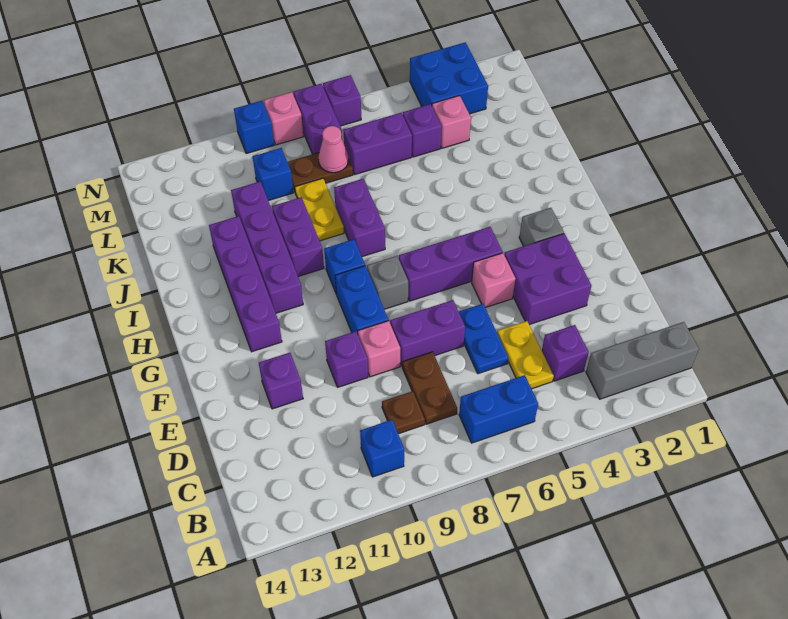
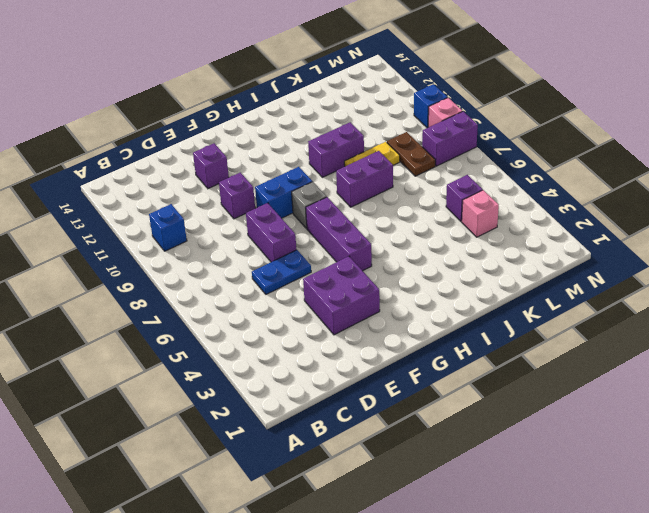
none -> grey 1x3 brick [586,322,699,399]
none -> blue 1x2 brick [459,375,538,443]
none -> purple 1x1 brick [542,325,589,381]
none -> yellow 1x2 plate [497,321,554,389]

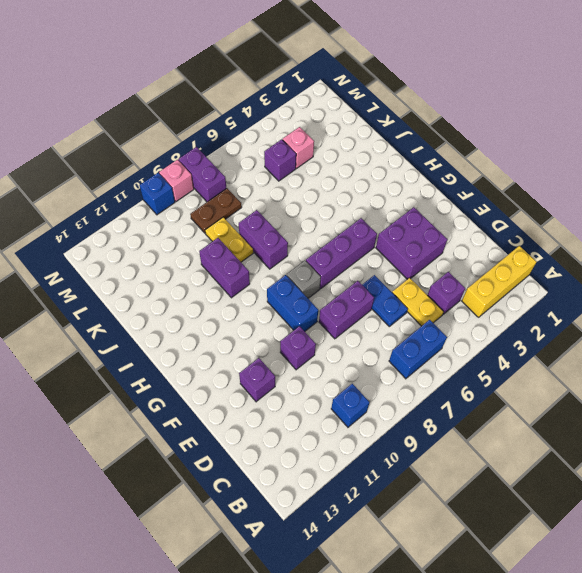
yellow 1x3 brick [462,246,536,317] -> grey 1x3 brick [586,322,699,399]
none -> brown 1x2 plate [402,352,457,424]
none -> brown 1x1 plate [382,391,425,434]
none -> pink 1x1 brick [358,321,400,377]
none -> pink 1x1 brick [472,253,516,308]

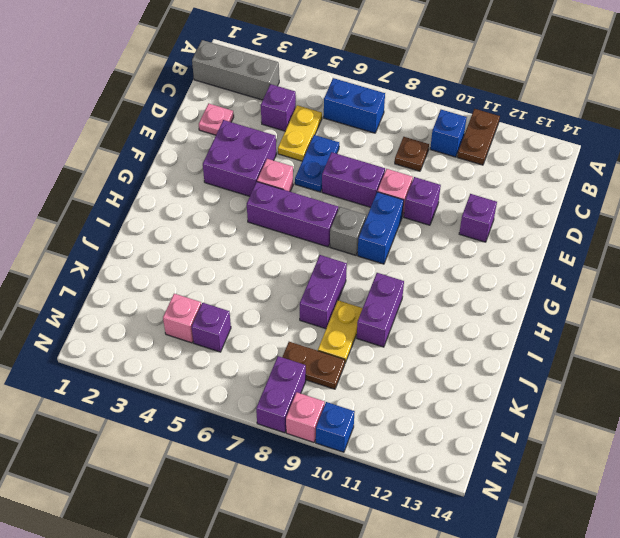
brown 1x2 plate [457,109,500,165] -> brown 1x2 plate moved to [402,352,457,424]
pink 1x1 plate [199,104,234,135] -> none
none -> grey 1x1 brick [519,208,564,246]
none -> purple 1x4 brick [209,216,282,352]
none -> blue 1x1 brick [324,239,365,294]
none -> purple 1x4 brick [231,182,303,313]

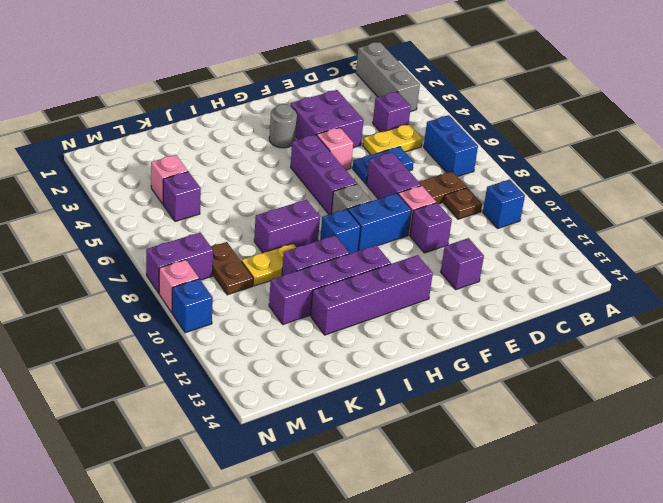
grey 1x1 round brick [269,104,297,148] -> grey 1x1 brick [519,208,564,246]
none -> purple 1x2 brick [343,113,412,175]
none -> blue 1x1 brick [253,148,293,201]
none -> blue 2x2 brick [410,42,488,114]
none -> purple 1x1 brick [323,75,361,126]

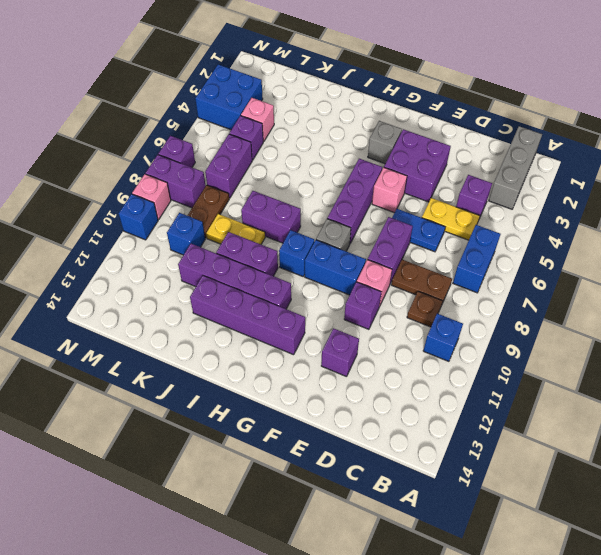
none -> pink 1x1 cone [318,126,349,173]

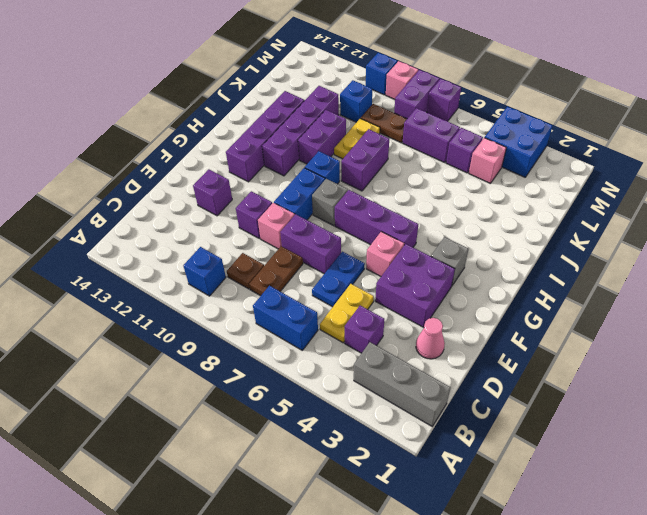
pink 1x1 cone [416,318,445,359] -> pink 1x1 cone moved to [318,126,349,173]

